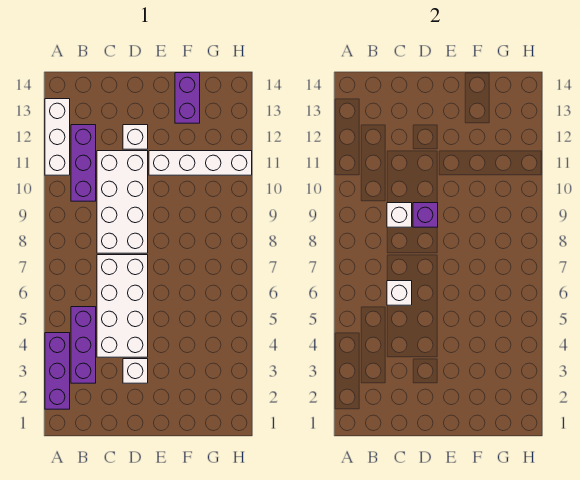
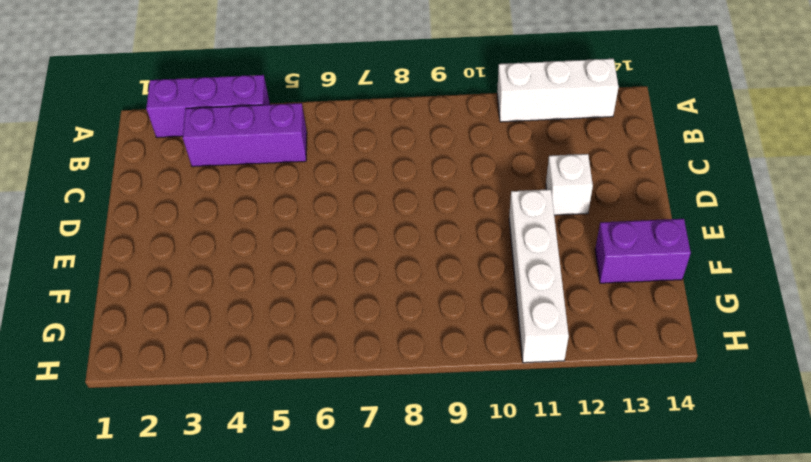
none -> purple 1x3 brick [71,125,96,201]
none -> white 2x4 brick [97,255,148,357]
none -> white 2x4 brick [97,151,148,253]

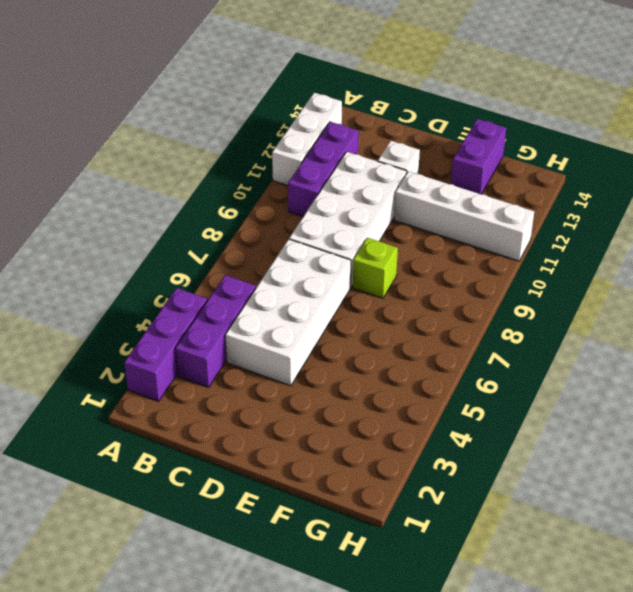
lime 1x1 brick [353,238,398,298] -> none
none -> white 1x1 brick [123,359,148,383]
none -> white 1x1 brick [387,281,412,305]
none -> white 1x1 brick [387,203,412,227]

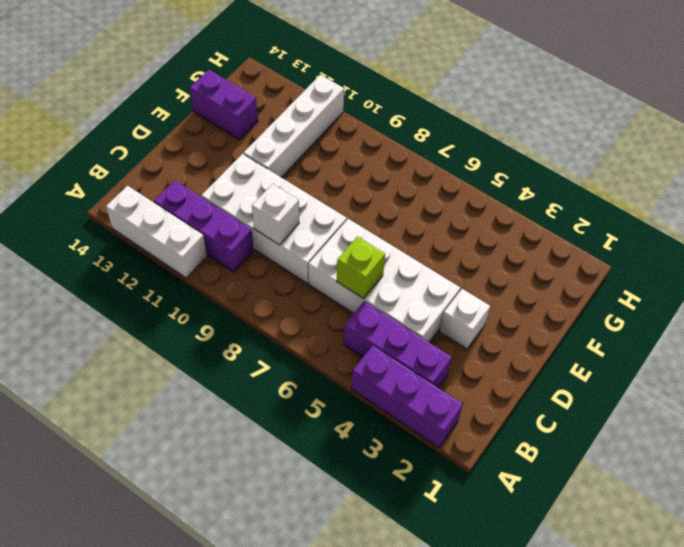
lime 1x1 brick [337,236,385,299] -> white 1x1 brick [387,281,412,305]
none -> white 1x1 brick [123,125,148,149]
none -> purple 1x1 brick [413,203,438,227]

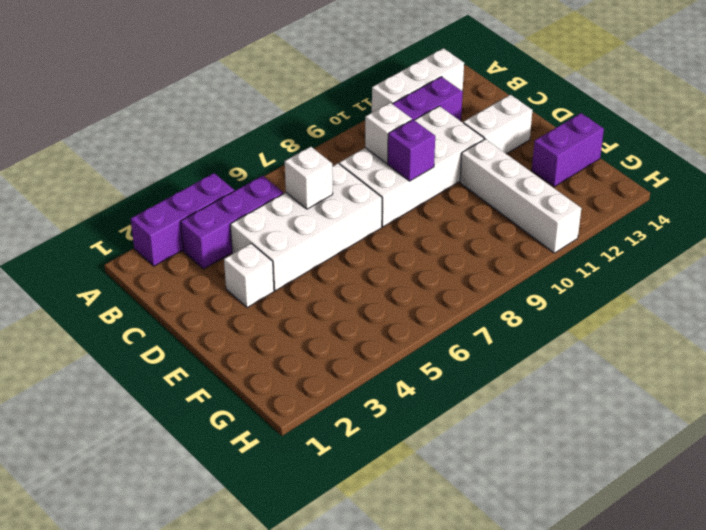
white 1x2 brick [463,95,532,154] -> white 1x1 brick [123,125,148,149]

